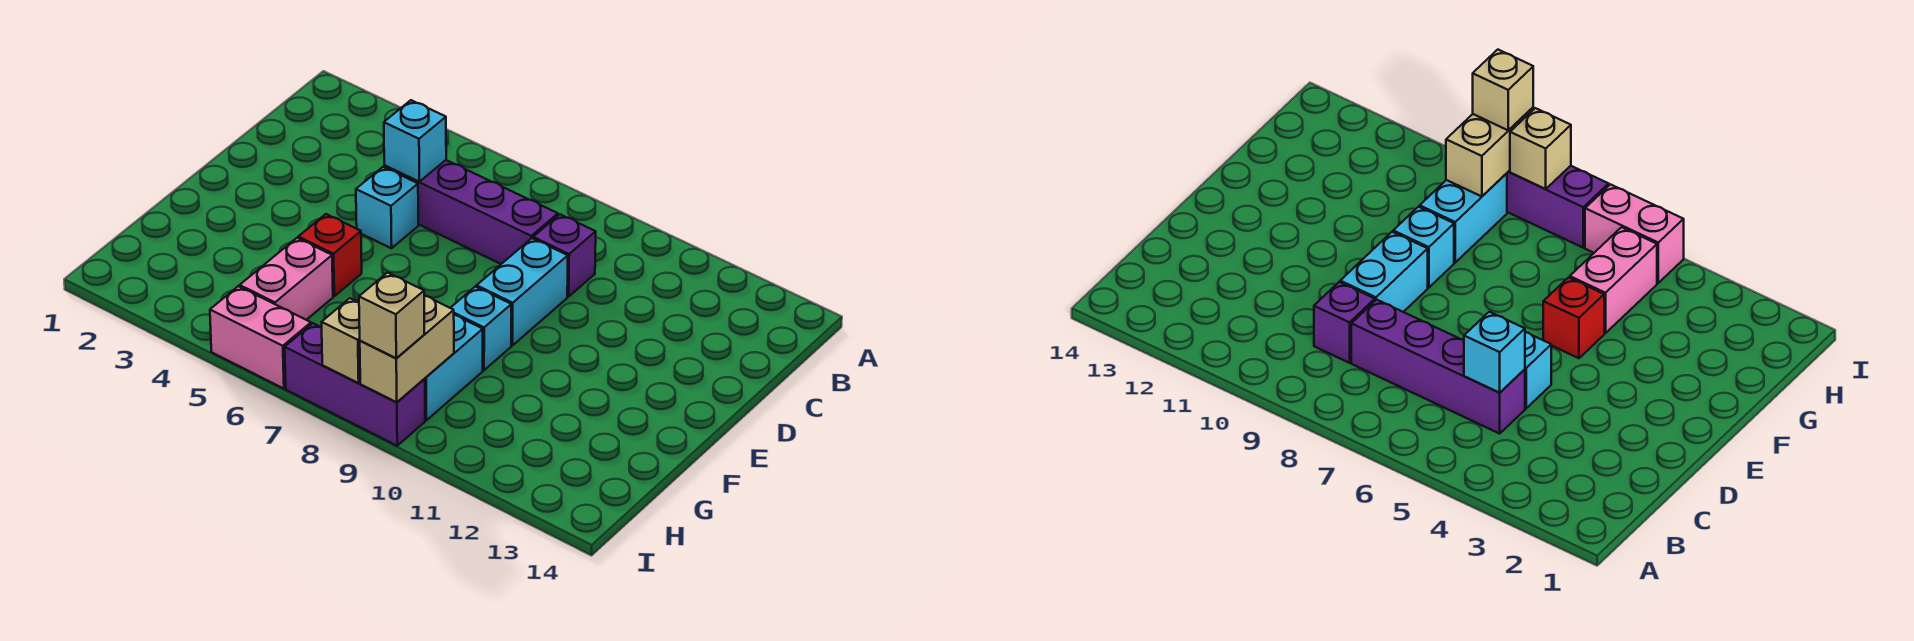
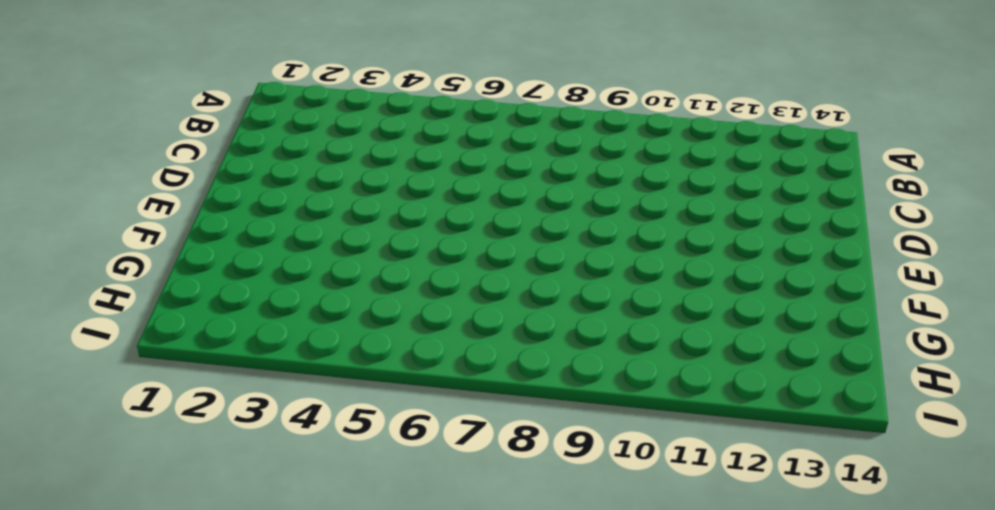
none -> purple 1x4 brick [384,160,558,264]
none -> purple 1x1 brick [533,214,596,297]
none -> cyan 1x1 brick [356,167,418,248]

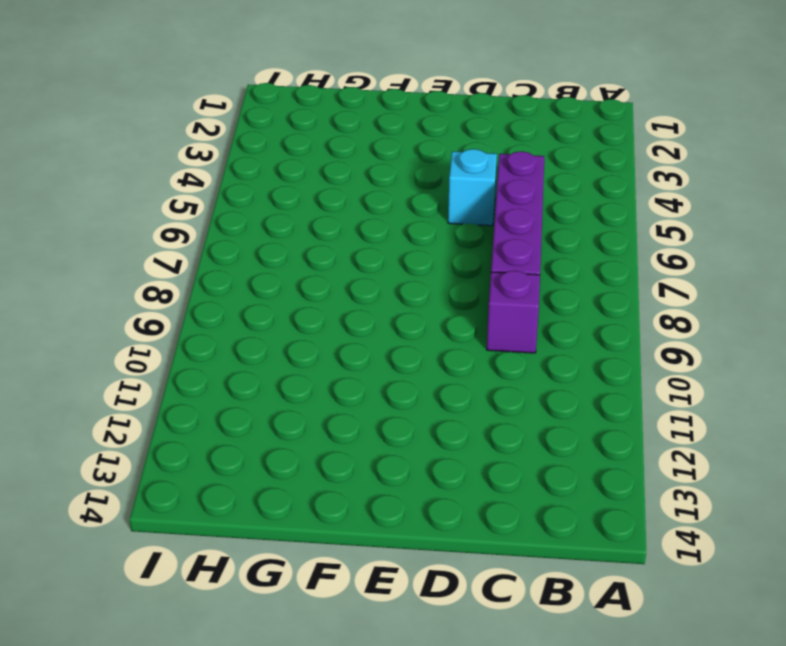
none -> cyan 1x2 brick [477,238,568,345]
none -> red 1x1 brick [298,214,362,296]
none -> cyan 1x1 brick [451,287,511,370]

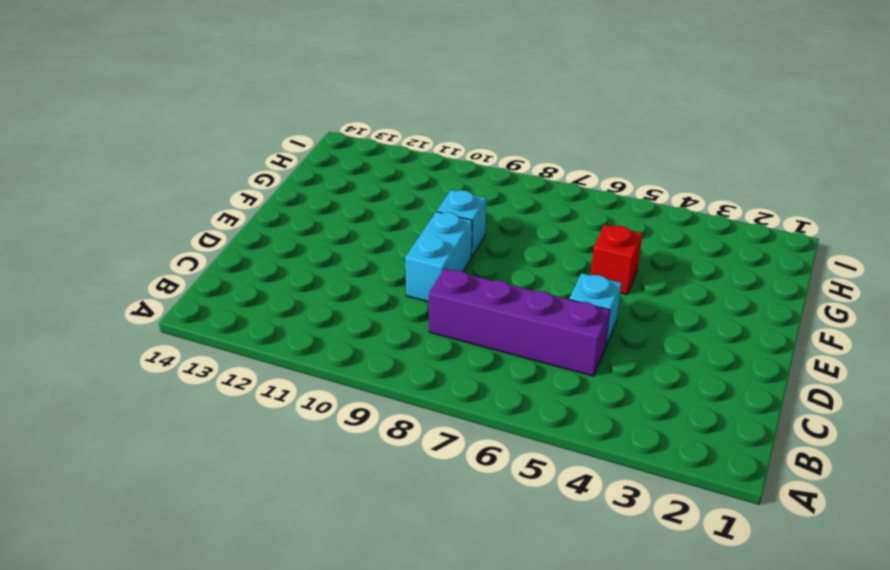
none -> purple 1x1 brick [533,214,596,297]
none -> pink 1x2 brick [240,238,333,320]
none -> cyan 1x2 brick [425,315,483,420]

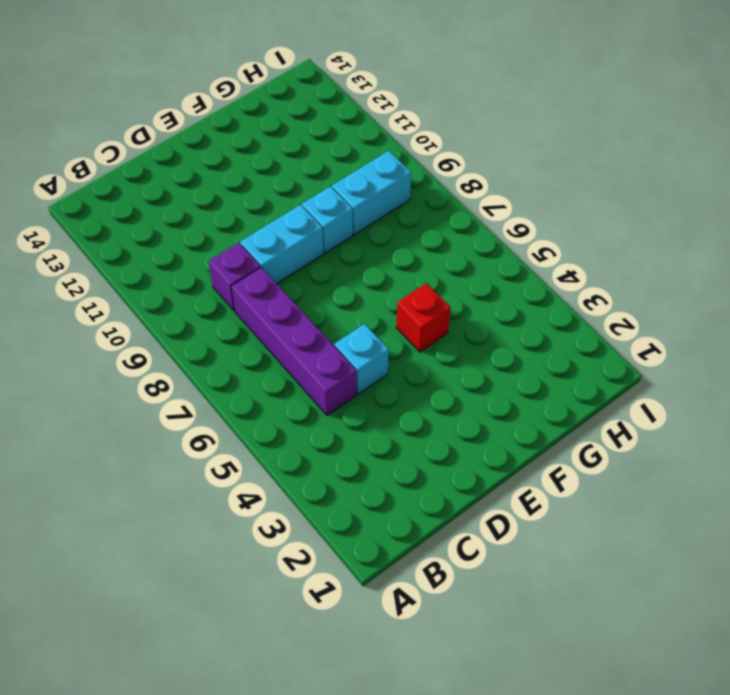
none -> pink 1x2 brick [240,238,333,320]
none -> pink 1x2 brick [210,286,311,389]
none -> purple 1x3 brick [285,323,425,446]

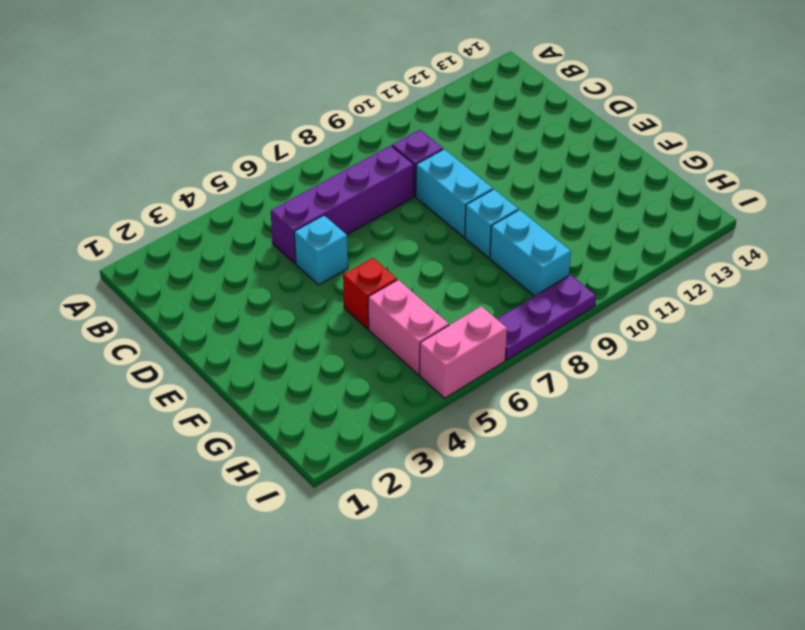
purple 1x3 plate [497,275,596,360] -> purple 1x3 brick [285,323,425,446]
none -> cyan 1x1 brick [384,100,446,182]
none -> tan 1x2 brick [360,296,454,402]
none -> tan 1x1 brick [322,298,360,383]

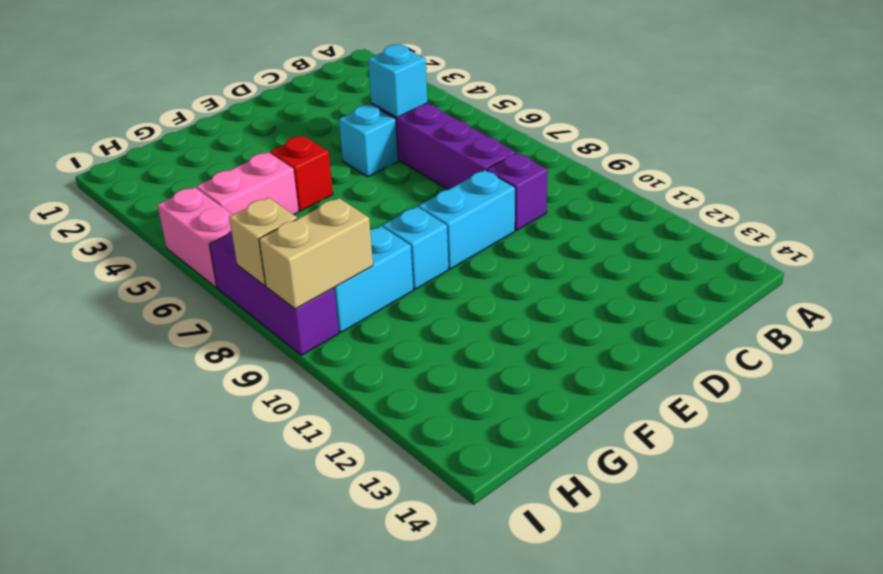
none -> tan 1x1 brick [359,273,424,358]

